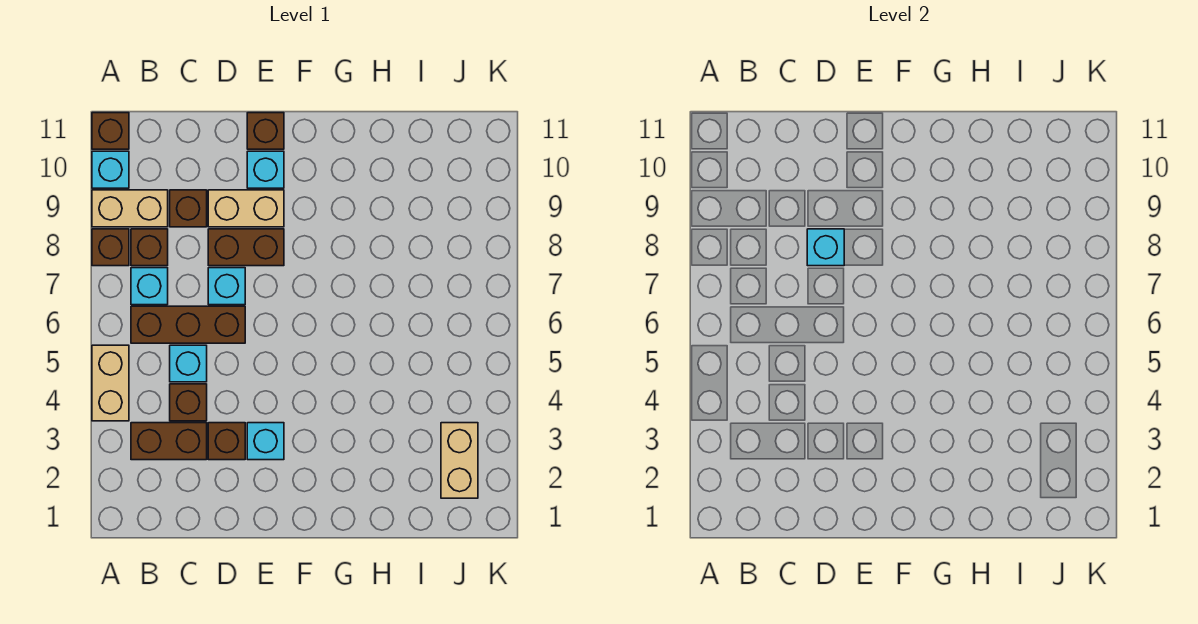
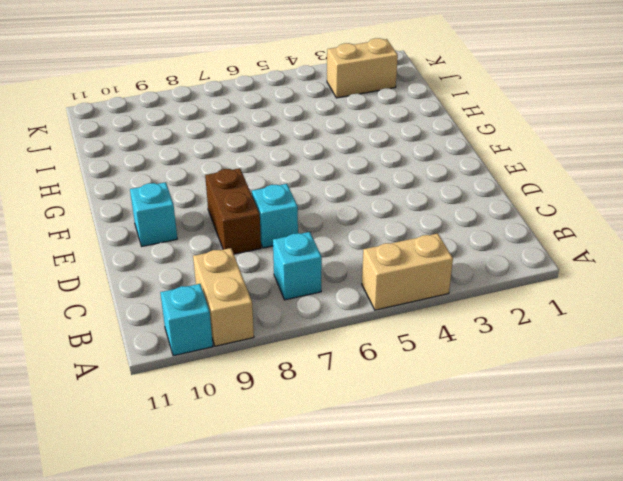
none -> brown 1x1 brick [92,229,129,266]
none -> brown 1x1 brick [92,113,129,149]
none -> brown 1x2 brick [131,423,207,460]

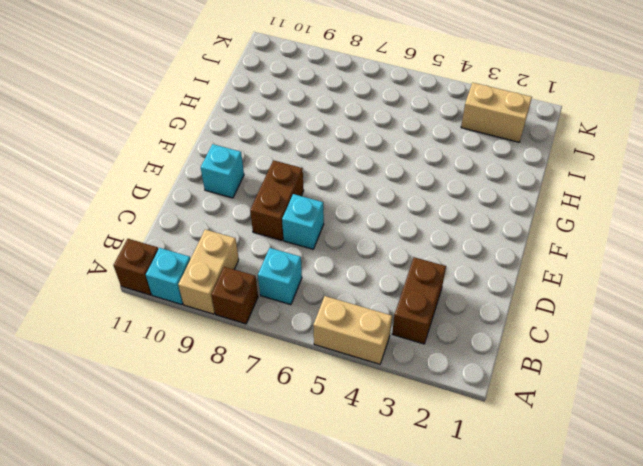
none -> brown 1x3 brick [131,306,245,343]
none -> brown 1x1 brick [131,229,168,266]
none -> brown 1x1 brick [170,384,207,421]

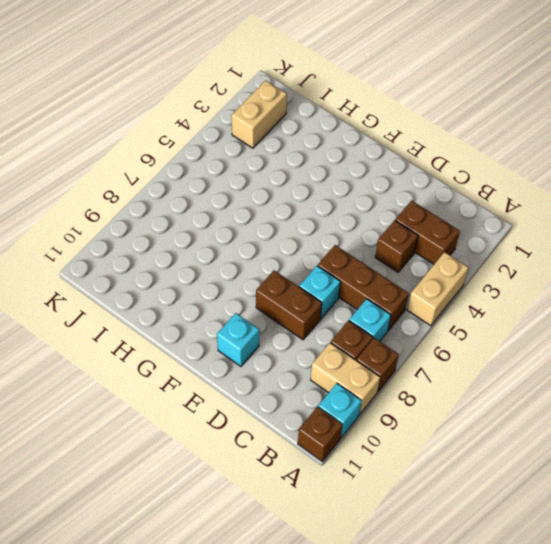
none -> cyan 1x1 brick [170,345,207,382]
none -> brown 1x1 brick [170,190,207,227]
none -> brown 1x1 brick [208,423,245,460]

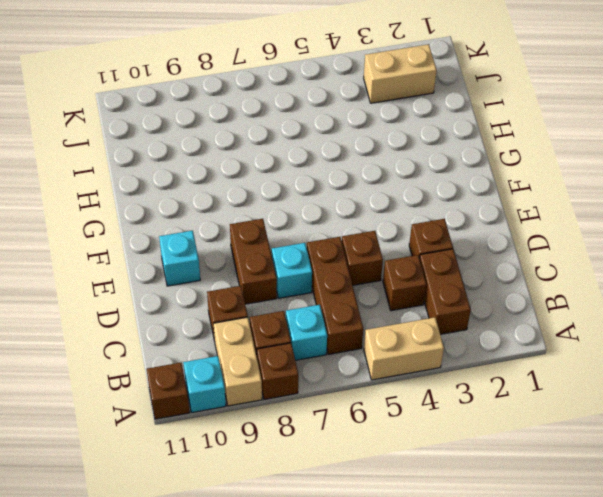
brown 1x1 brick [342,231,383,285] -> brown 1x1 brick moved to [247,113,284,149]
none -> cyan 1x1 brick [170,345,207,382]
none -> tan 1x2 brick [208,190,284,227]
none -> cyan 1x1 brick [247,423,284,460]

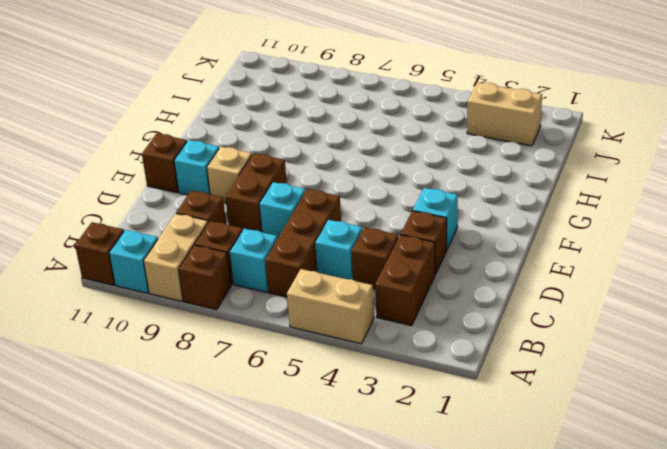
tan 1x1 brick [207,147,252,203] -> tan 1x2 brick [208,190,284,227]
none -> cyan 1x1 brick [807,229,844,266]

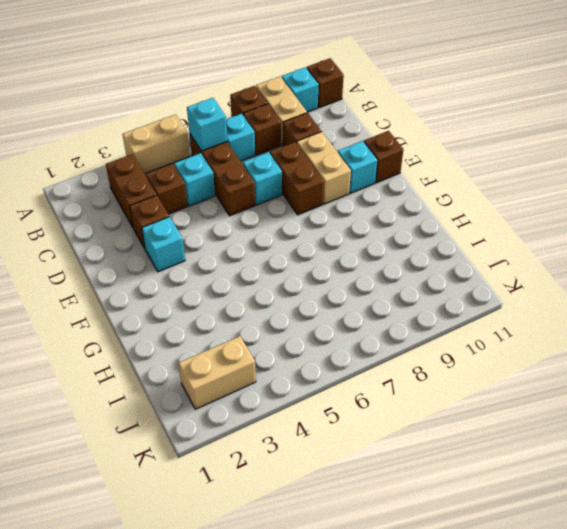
cyan 1x1 brick [187,98,227,151] -> cyan 1x1 brick moved to [807,229,844,266]

